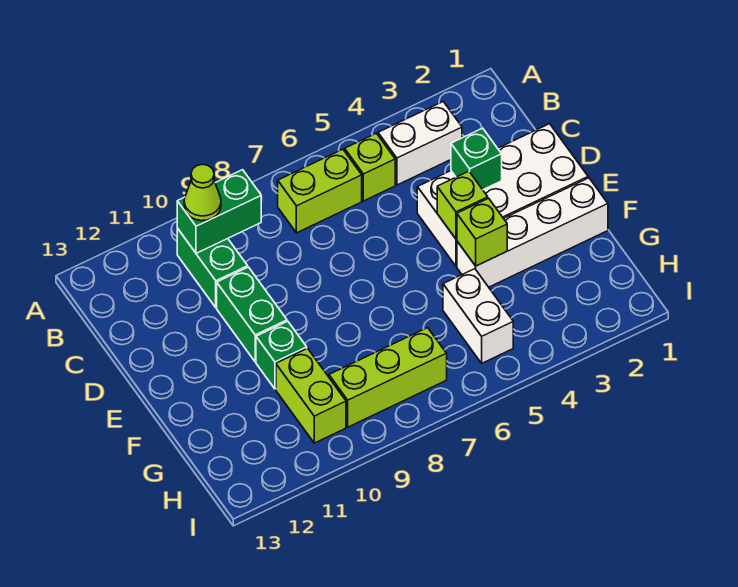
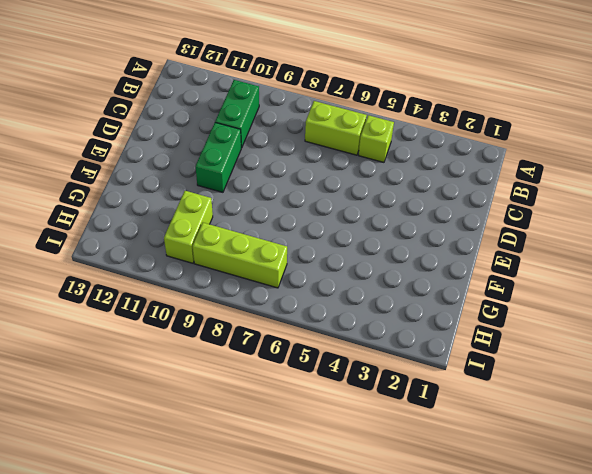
none -> white 1x2 brick [378,102,462,185]
none -> white 2x4 brick [417,124,588,266]
none -> white 1x4 brick [457,178,608,287]

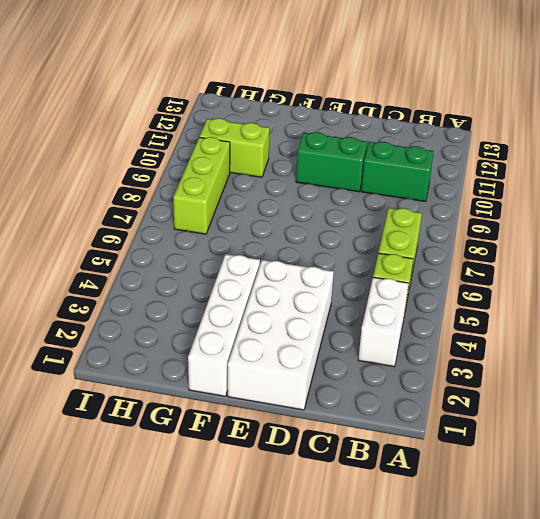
none -> green 1x1 brick [256,321,307,389]
none -> white 1x2 brick [443,269,513,363]
none -> green 1x2 brick [177,170,261,253]

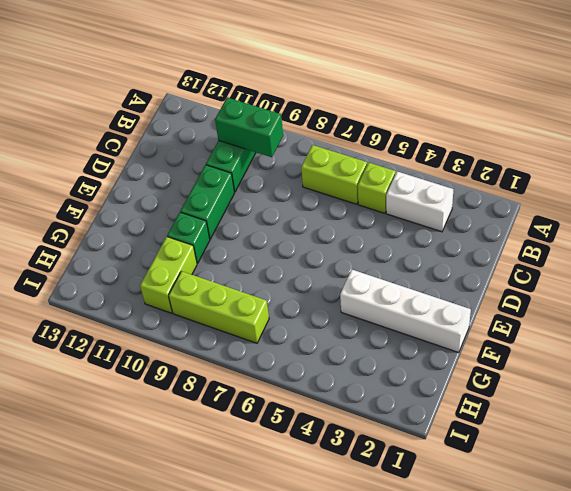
none -> white 2x4 brick [417,124,588,266]
none -> white 1x2 brick [443,269,513,363]
none -> green 1x1 brick [451,128,502,190]

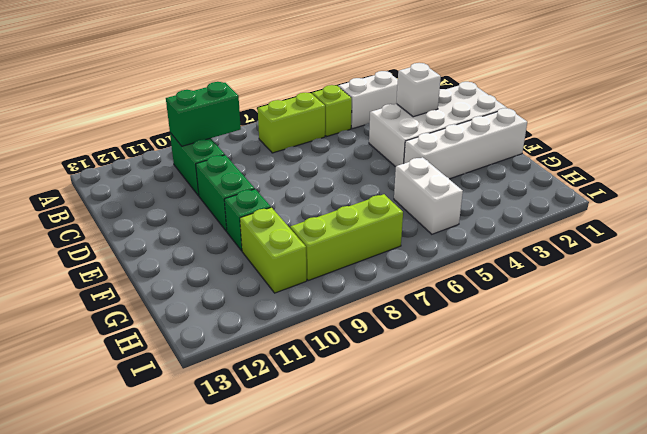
white 1x1 brick [396,63,441,117] -> green 1x1 brick [451,128,502,190]
none -> lime 1x1 brick [437,171,488,239]
none -> lime 1x1 brick [457,198,507,266]
none -> lime 1x1 cone [184,164,221,221]

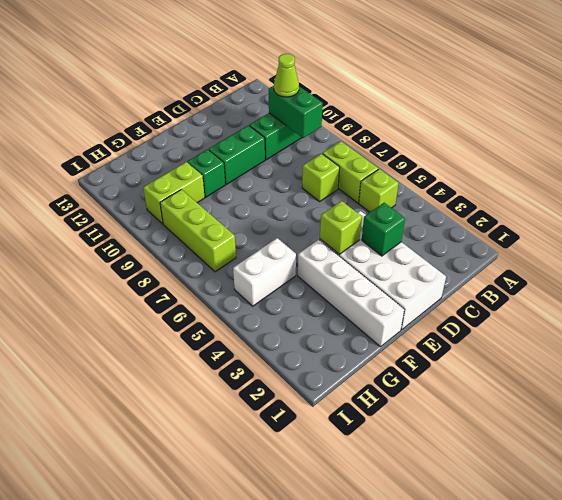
lime 1x1 brick [302,154,340,201] -> lime 1x1 brick moved to [457,198,507,266]
none -> white 1x2 brick [378,102,462,185]

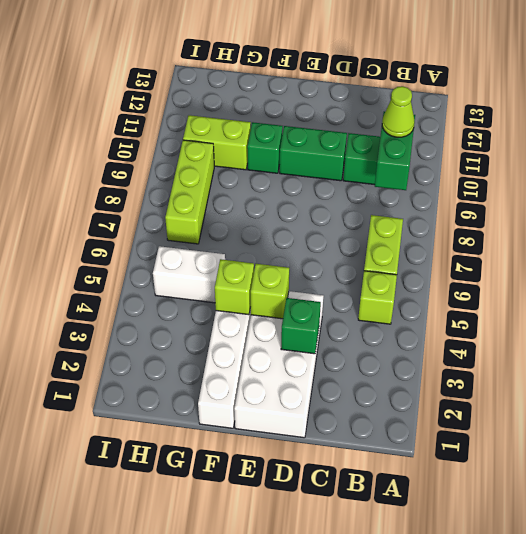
none -> white 1x2 brick [378,102,462,185]

